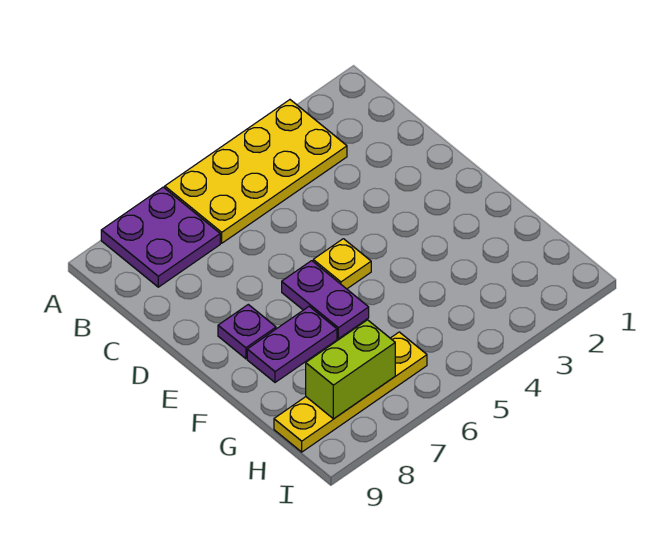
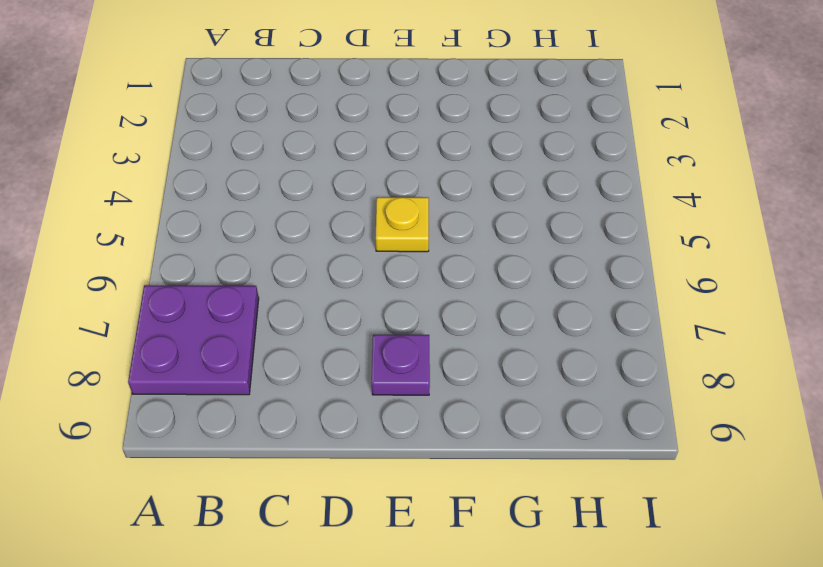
none -> yellow 2x4 plate [165,100,347,243]
none -> purple 1x2 plate [282,261,369,339]

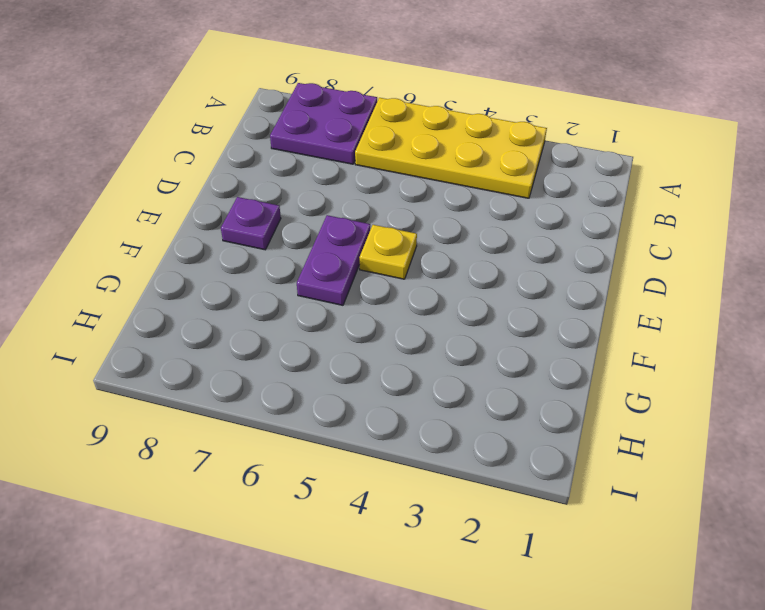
none -> purple 1x2 plate [247,306,337,382]
none -> yellow 1x4 plate [274,332,427,452]

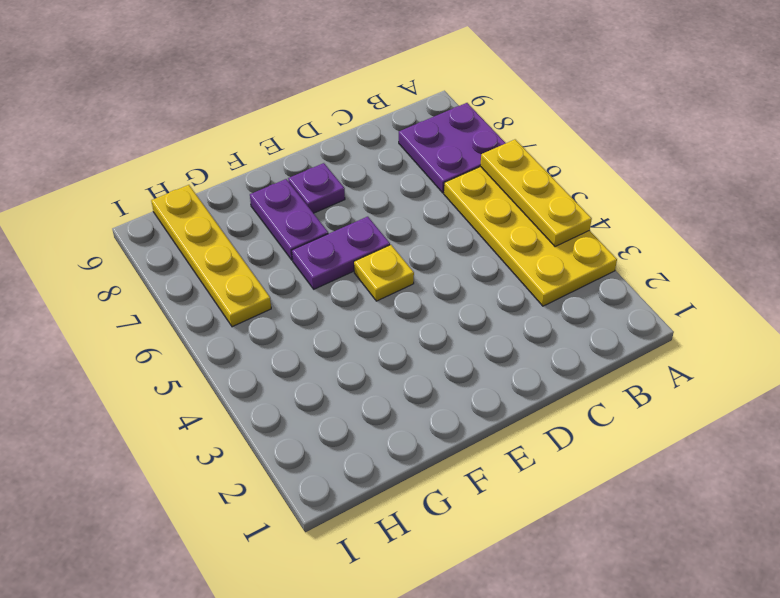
yellow 1x3 plate [480,139,592,247] -> none
none -> lime 1x2 brick [306,320,395,419]

